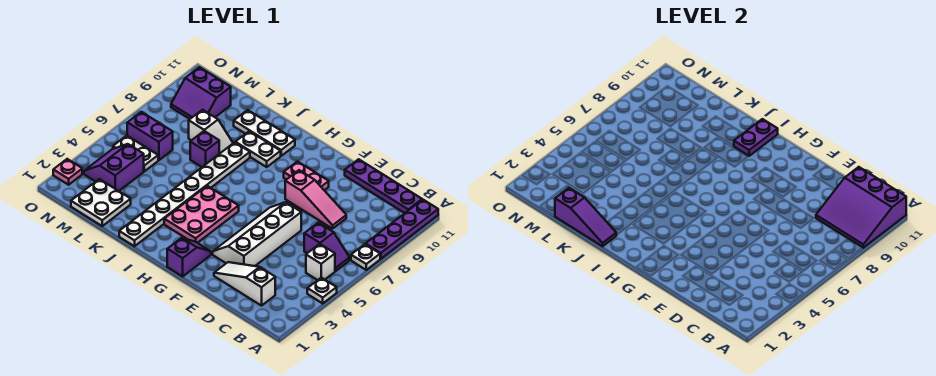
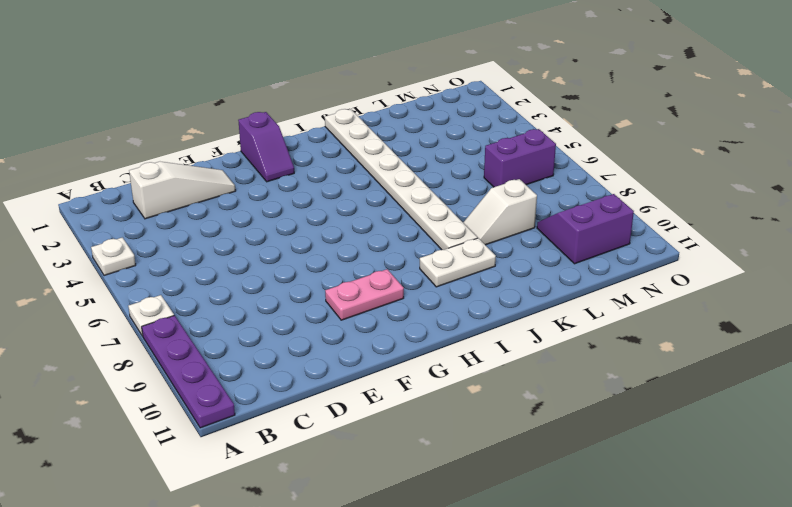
none -> white 1x1 brick [306,244,335,280]
none -> purple 1x2 slope [304,223,350,271]
none -> purple 1x4 plate [345,159,422,213]

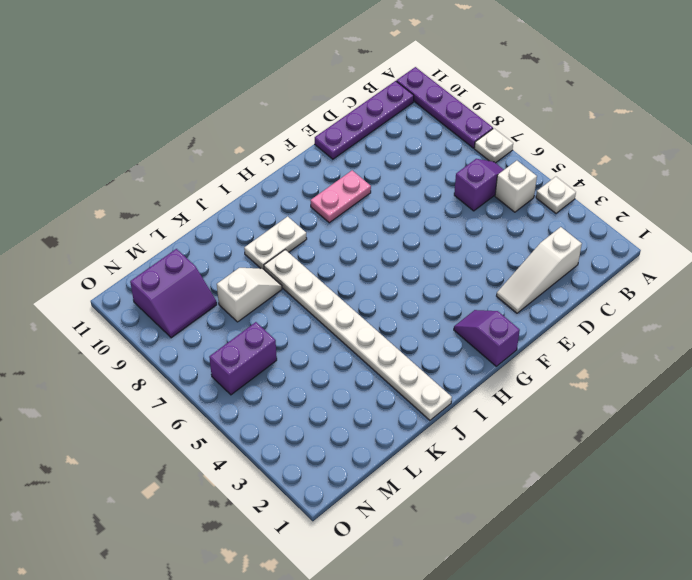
none -> pink 1x3 slope [285,170,346,229]
none -> white 2x4 slope [213,202,301,266]
none -> pink 2x3 plate [164,186,239,243]

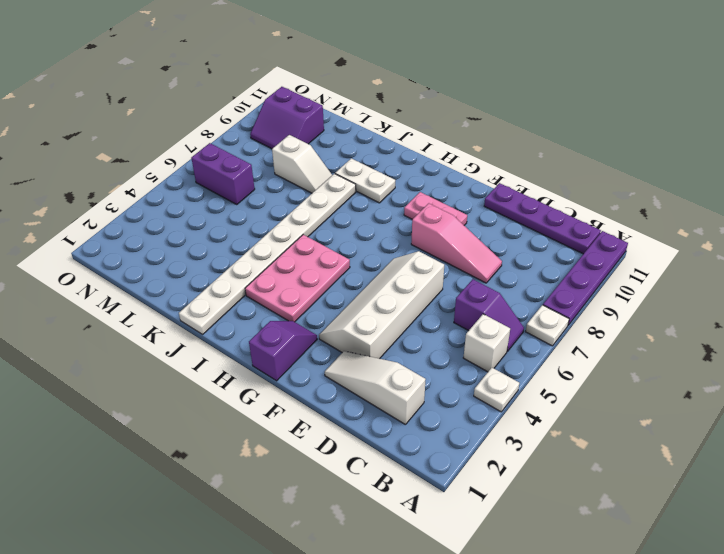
none -> white 1x3 plate [234,110,295,156]
none -> purple 1x1 brick [190,131,219,167]
none -> white 2x2 plate [71,179,131,226]

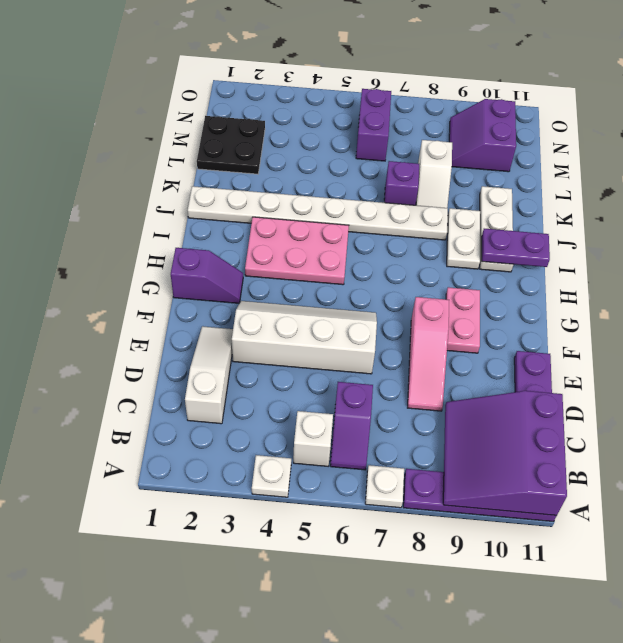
black 2x2 plate [197,116,265,174] -> white 2x2 plate [71,179,131,226]
none -> purple 2x2 slope [84,144,144,191]
none -> white 1x2 plate [113,136,158,171]
none -> pink 1x1 plate [53,159,82,185]

